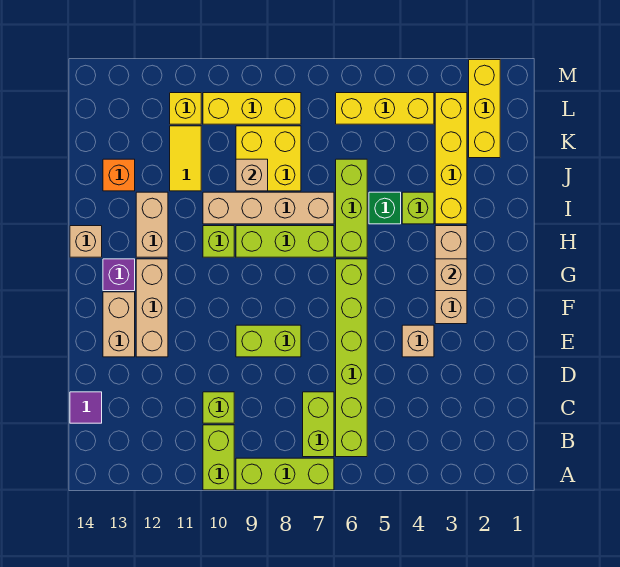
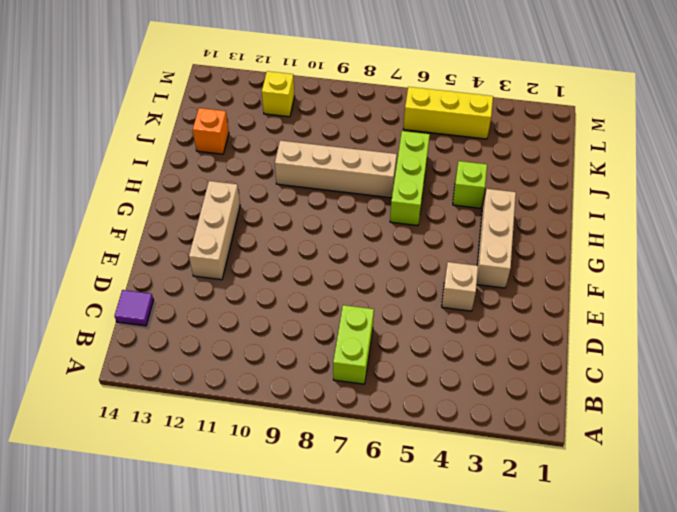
none -> lime 1x3 brick [236,458,334,490]
none -> lime 1x2 brick [203,425,234,490]
none -> lime 1x6 brick [336,259,367,457]
none -> lime 1x1 brick [203,392,234,423]

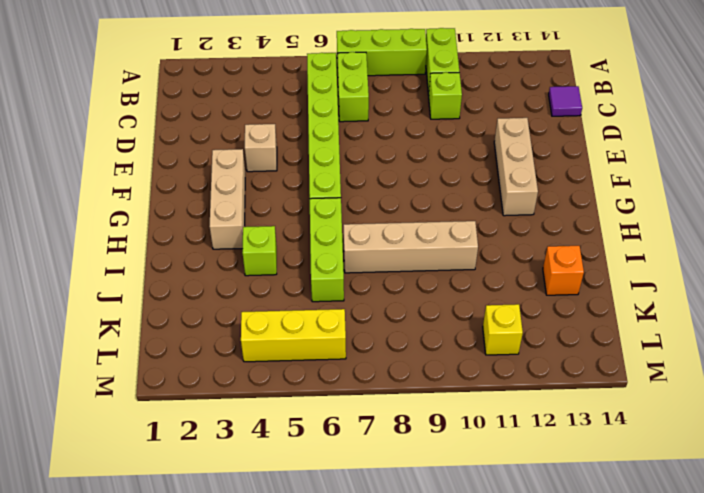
none -> lime 1x2 brick [236,325,301,357]
none -> tan 1x2 brick [103,292,135,357]
none -> purple 1x1 brick [103,259,135,291]
none -> lime 1x3 brick [236,226,334,257]

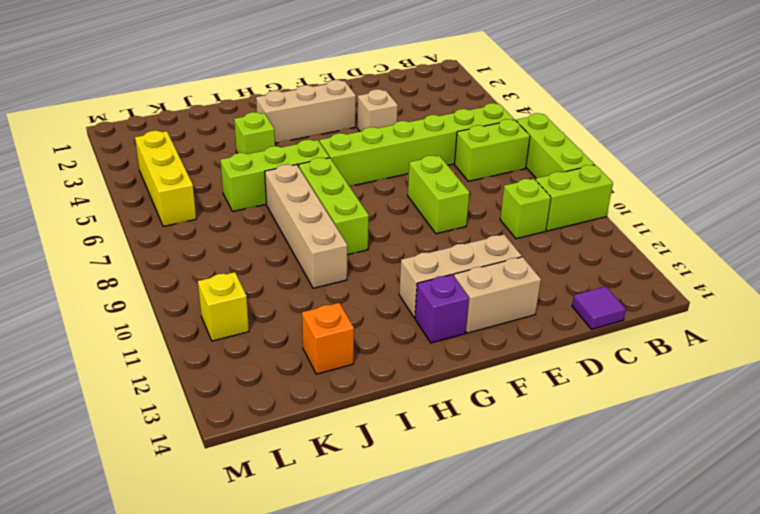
none -> lime 1x1 brick [203,226,234,257]
none -> tan 1x2 brick [136,192,168,257]
none -> tan 1x1 brick [70,226,102,257]
none -> yellow 1x4 brick [435,93,467,224]

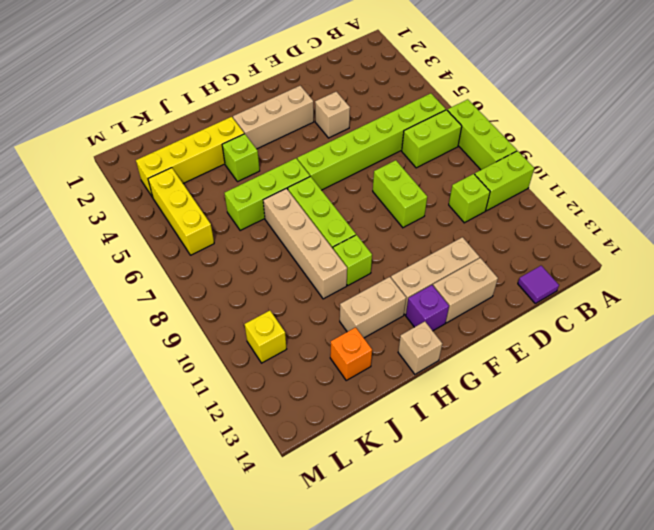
none -> green 1x1 brick [369,192,401,224]
none -> yellow 2x2 brick [236,126,301,191]
none -> yellow 1x2 tile [170,126,201,191]
none -> yellow 1x3 brick [469,60,500,158]

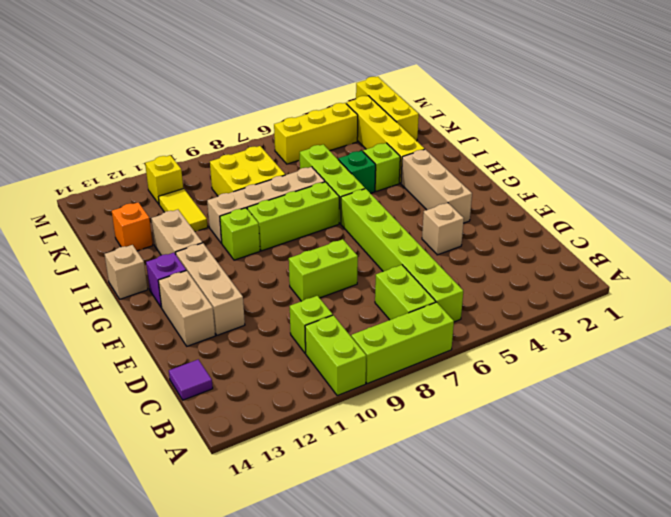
none -> yellow 1x3 brick [203,93,301,124]
none -> tan 1x1 brick [435,259,467,291]
none -> tan 1x1 brick [236,159,268,191]

